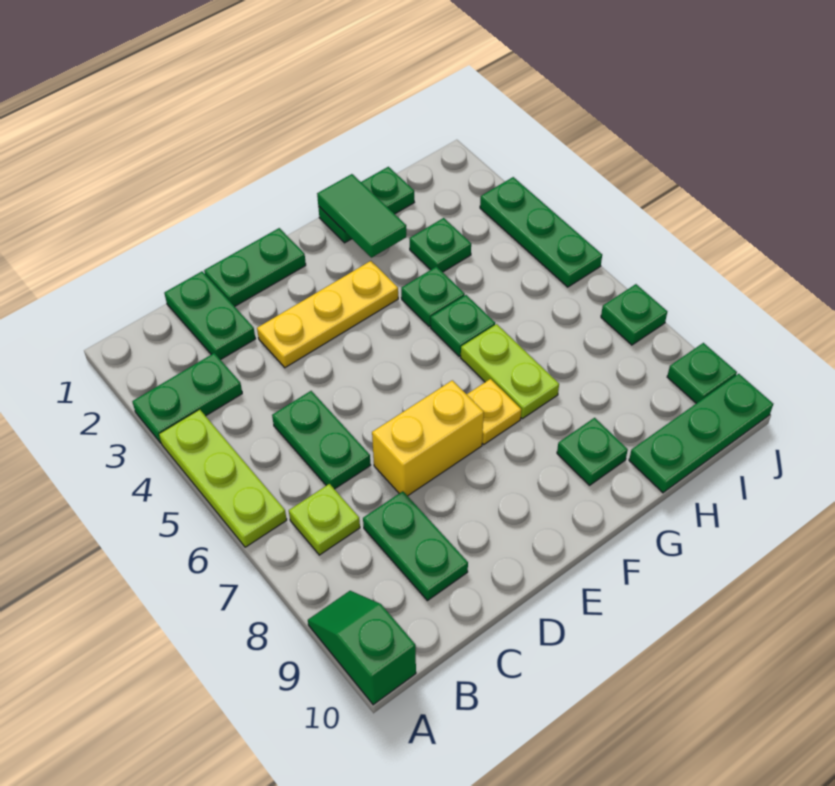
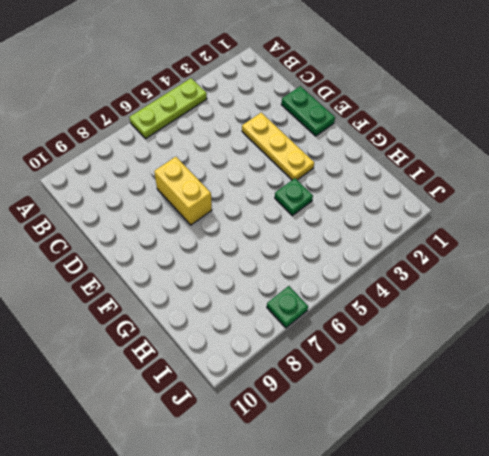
none -> green 1x2 plate [132,353,242,443]
none -> green 1x2 slope [308,591,416,705]
none -> lime 1x1 plate [289,484,360,555]

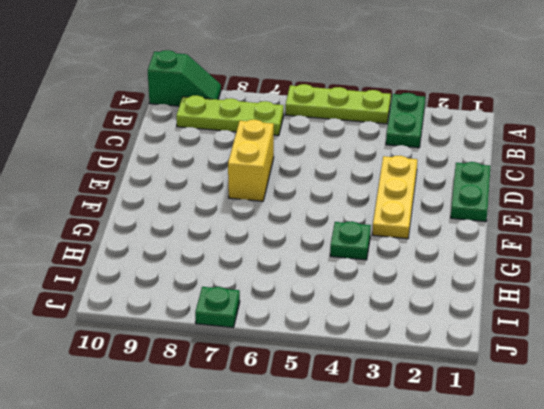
lime 1x3 plate [176,96,284,136] -> lime 1x1 plate [289,484,360,555]
none -> green 1x2 plate [164,272,255,360]
none -> green 1x2 plate [272,391,370,489]
none -> green 1x2 plate [363,491,468,601]

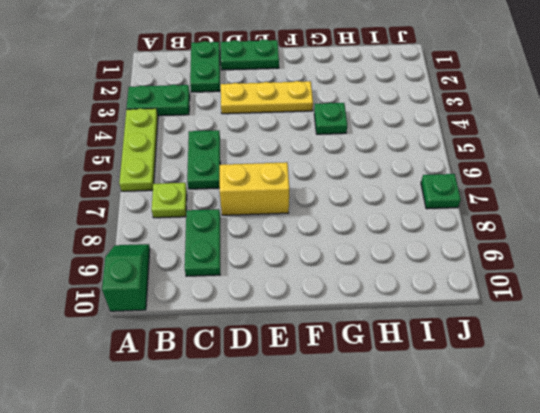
none -> yellow 1x1 plate [467,379,521,444]
none -> green 1x2 plate [318,167,414,243]
none -> green 1x1 plate [431,295,495,356]

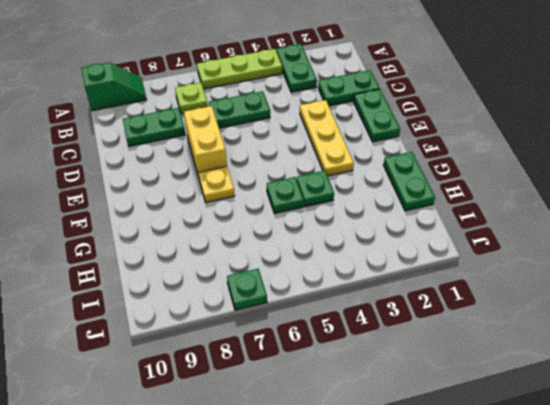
none -> lime 1x2 plate [461,324,559,419]
none -> green 1x1 plate [557,418,628,485]
none -> green 1x1 plate [410,218,471,272]

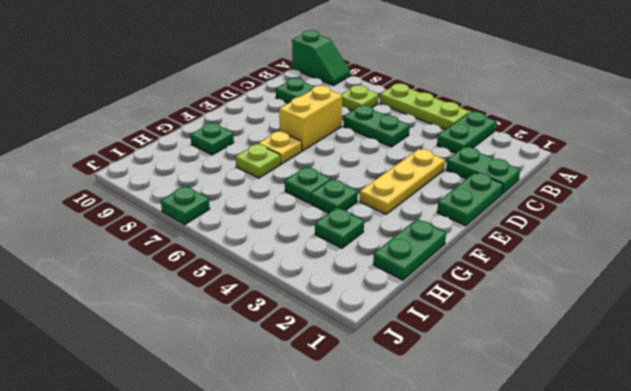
lime 1x1 plate [236,144,280,178] -> lime 1x2 plate [461,324,559,419]
none -> green 1x3 plate [629,374,773,493]
none -> green 1x3 plate [480,177,602,287]
none -> green 1x1 plate [667,343,737,403]

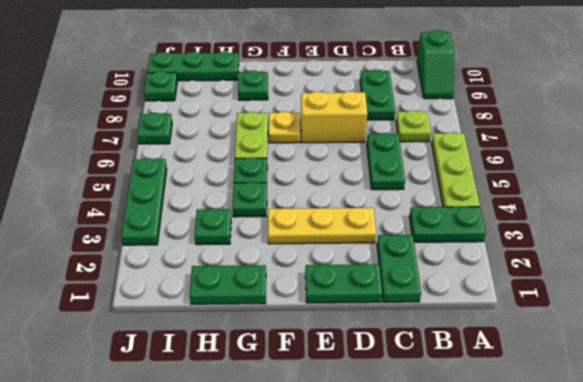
none -> green 1x2 tile [317,174,406,258]

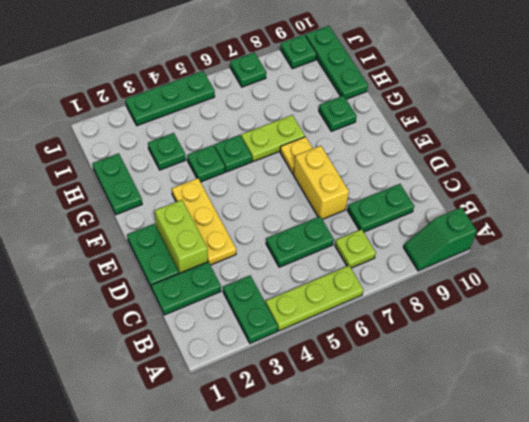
lime 1x2 brick [155,200,208,273] -> none
none -> green 1x2 tile [317,174,406,258]

